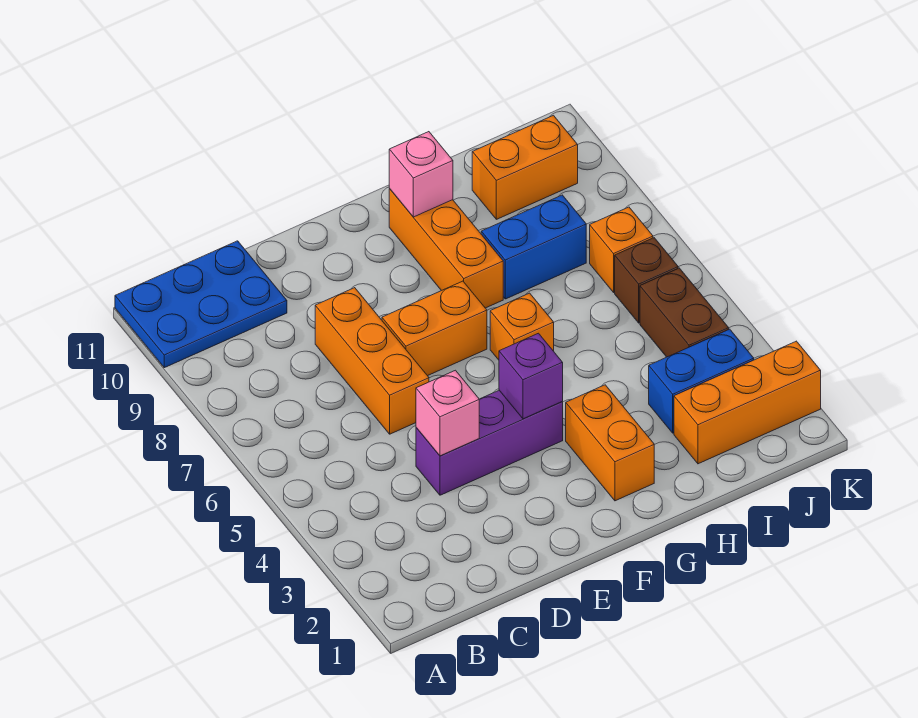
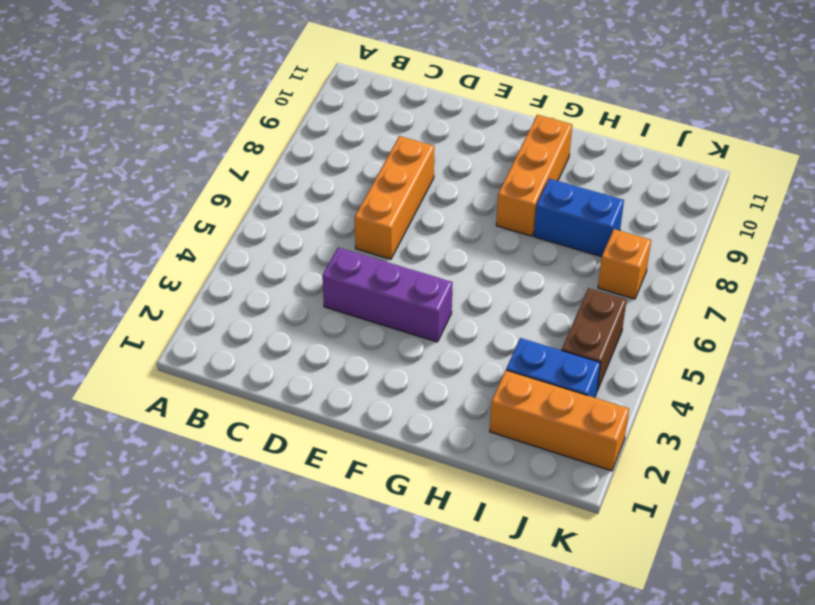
none -> blue 2x3 plate [115,241,287,368]
none -> orange 1x2 brick [382,281,487,376]
none -> orange 1x2 brick [566,385,654,501]

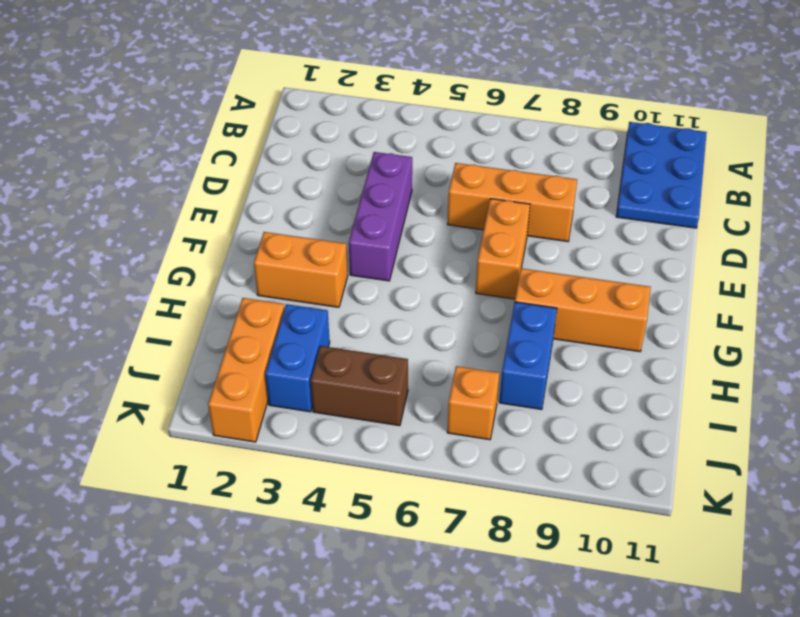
none -> orange 1x1 brick [490,293,554,360]
none -> orange 1x2 brick [472,115,578,219]
none -> brown 1x1 brick [615,238,678,323]

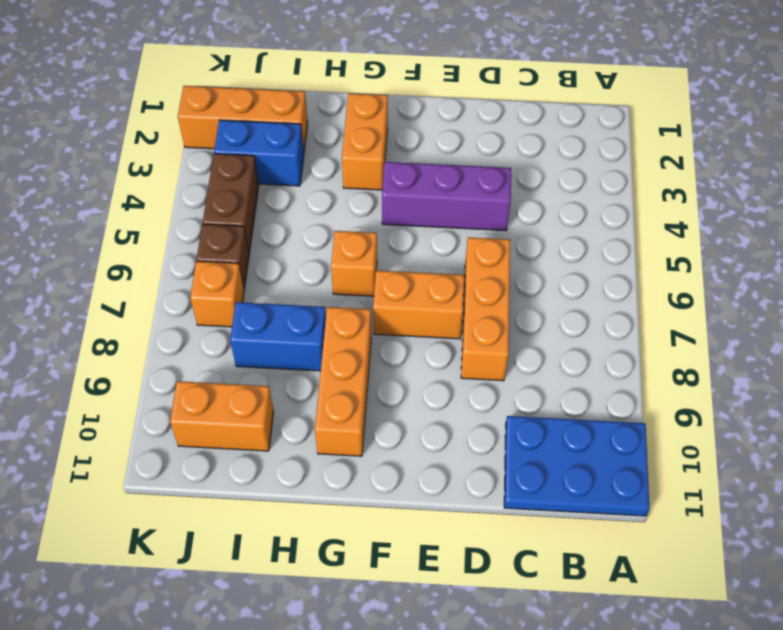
none -> pink 1x1 brick [416,370,479,456]
none -> purple 1x1 brick [499,333,563,419]
none -> pink 1x1 brick [389,132,453,217]

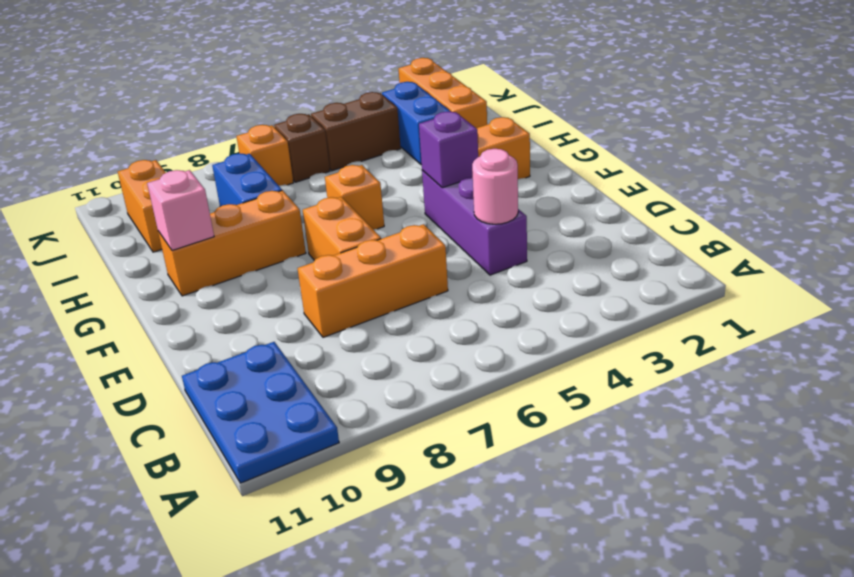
pink 1x1 round brick [472,149,518,224] -> pink 1x1 brick [416,370,479,456]

